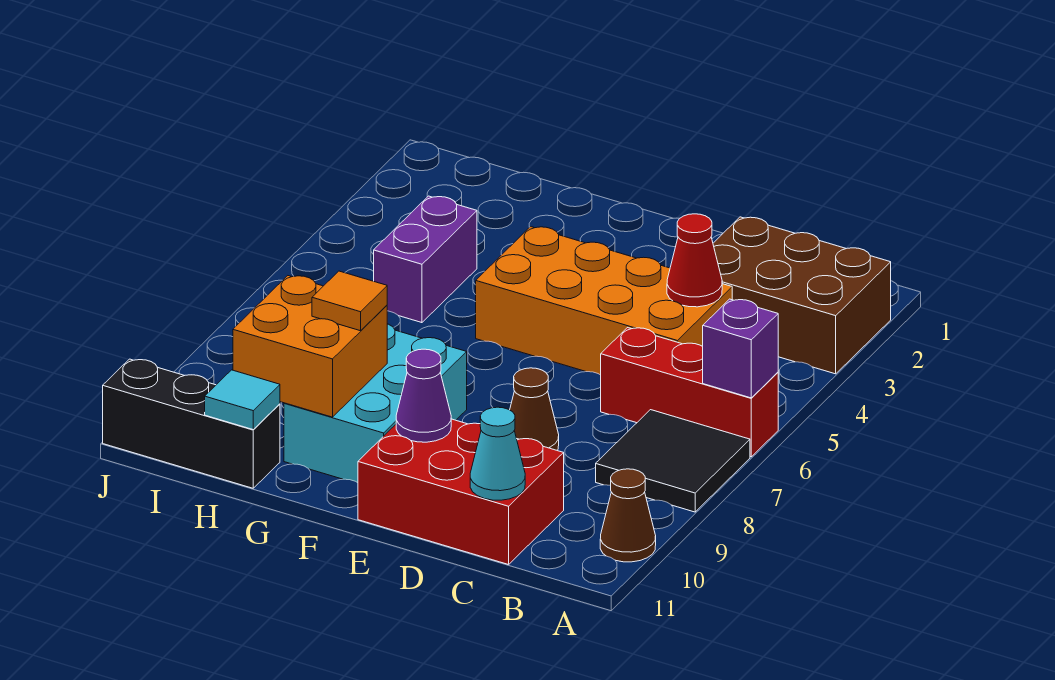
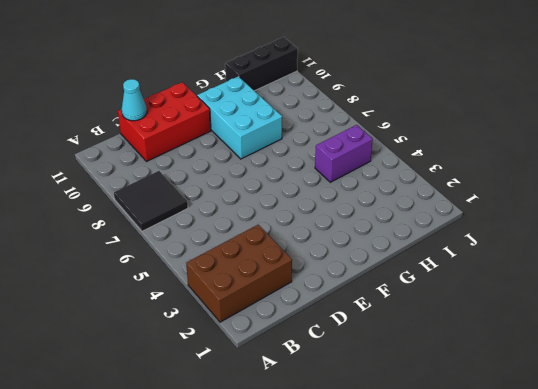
purple 1x2 brick [315,125,373,182] -> purple 1x2 brick turned to [374,196,477,323]
none -> red 1x3 brick [601,328,778,457]
none -> brown 1x1 cone [600,469,656,562]
none -> orange 2x4 brick [476,227,732,375]

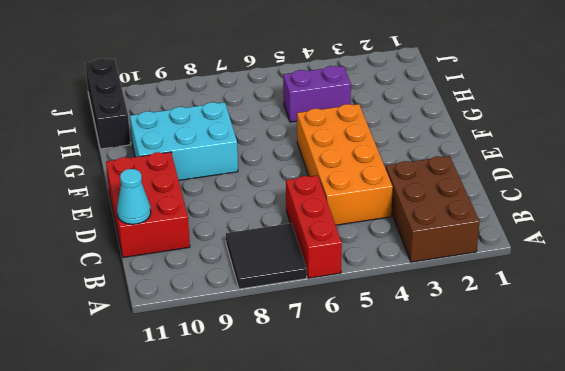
none -> brown 1x1 cone [600,469,656,562]
none -> brown 1x1 cone [510,368,559,450]
none -> purple 1x1 brick [703,299,778,398]

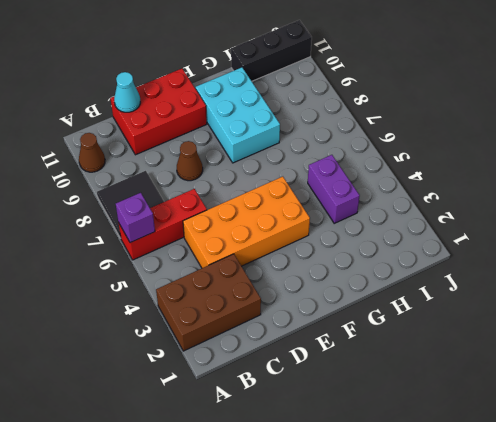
none -> red 1x1 cone [667,214,722,307]
none -> purple 1x1 cone [396,349,451,442]
none -> orange 2x2 brick [233,276,387,417]

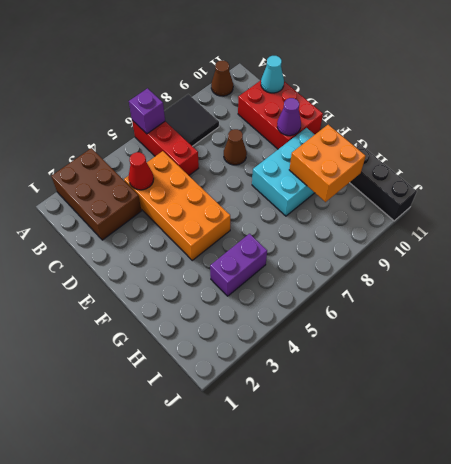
none -> cyan 1x1 tile [205,370,280,430]
none -> orange 1x1 tile [312,271,387,331]

